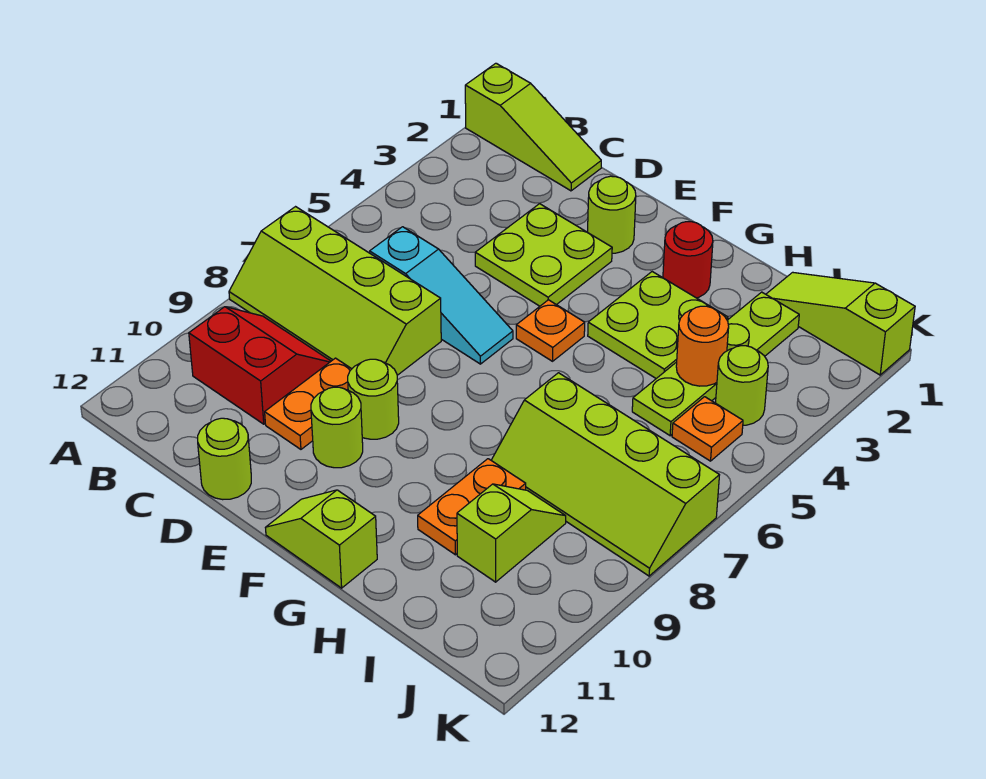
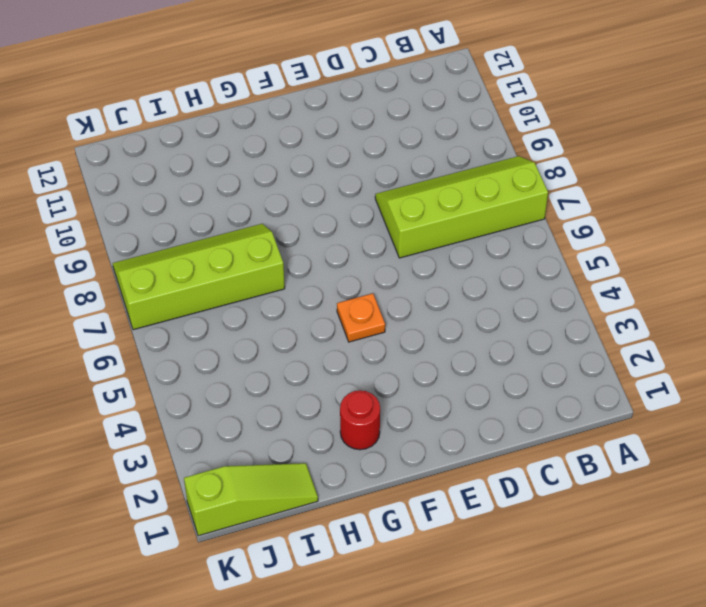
none -> lime 1x3 slope [465,63,601,191]
none -> red 2x2 slope [189,307,331,424]
none -> cyan 1x3 slope [370,227,513,364]

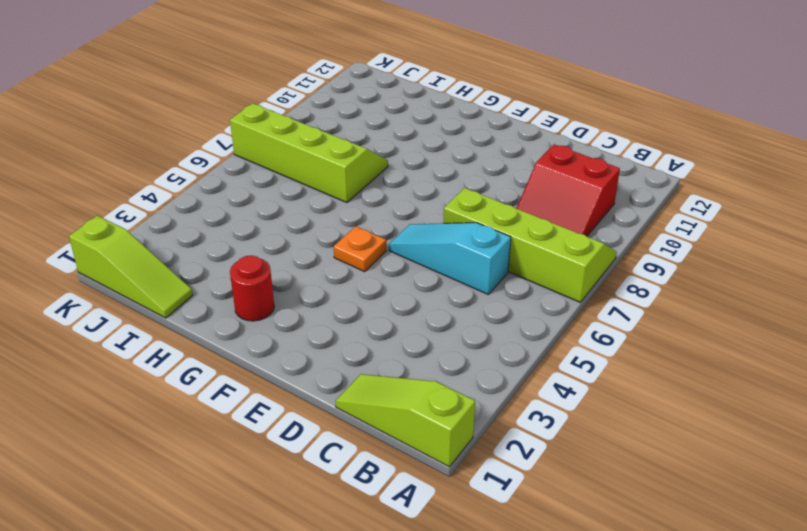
none -> lime 2x2 plate [475,204,612,306]
none -> orange 1x2 plate [265,358,351,449]
none -> lime 1x1 round brick [198,418,251,500]

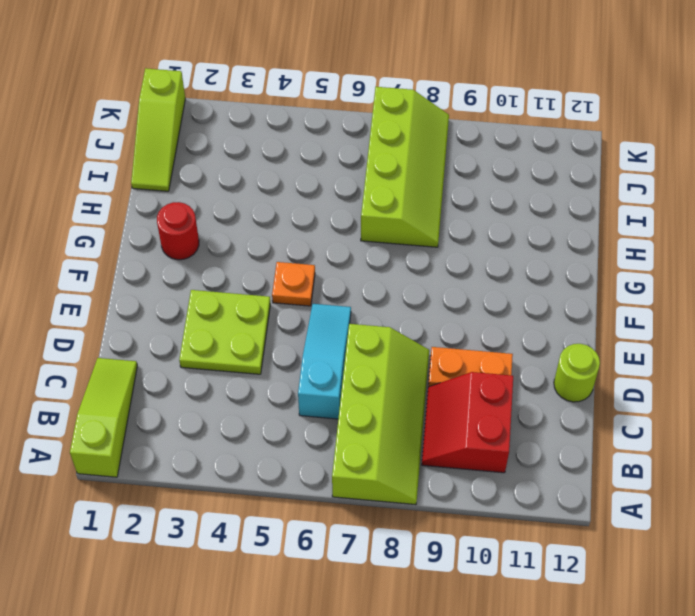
none -> lime 1x1 round brick [588,176,636,253]
none -> lime 1x1 round brick [348,359,399,439]
none -> lime 1x1 round brick [311,387,363,468]

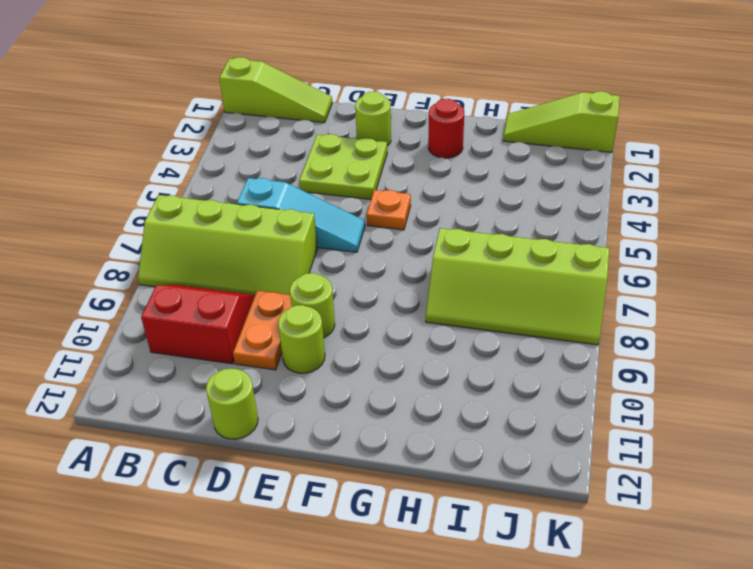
none -> lime 1x2 slope [265,490,377,588]
none -> lime 2x2 plate [588,272,728,378]
none -> orange 1x2 plate [418,459,526,555]

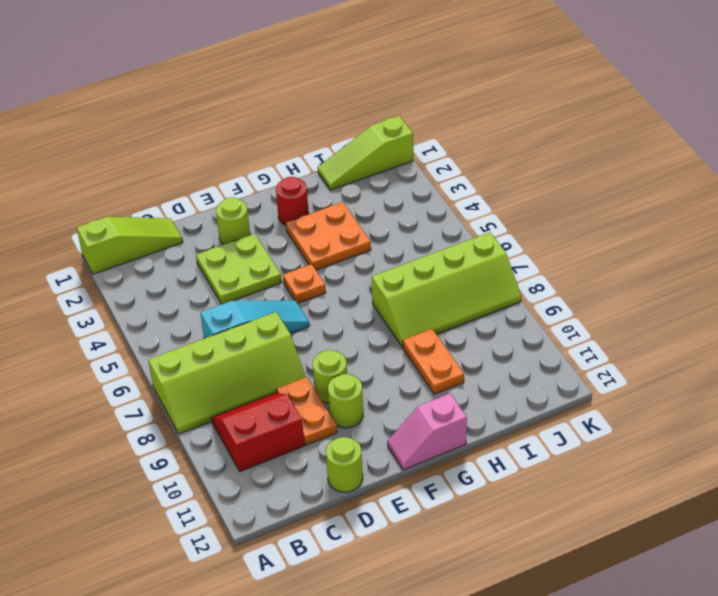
pink 1x2 slope [387,393,467,470] -> lime 1x2 slope [265,490,377,588]
orange 2x2 plate [286,202,371,270] -> lime 2x2 plate [588,272,728,378]
none -> lime 1x4 plate [632,292,799,436]
none -> lime 1x2 slope [457,484,566,582]
none -> lime 1x1 round brick [716,346,768,425]

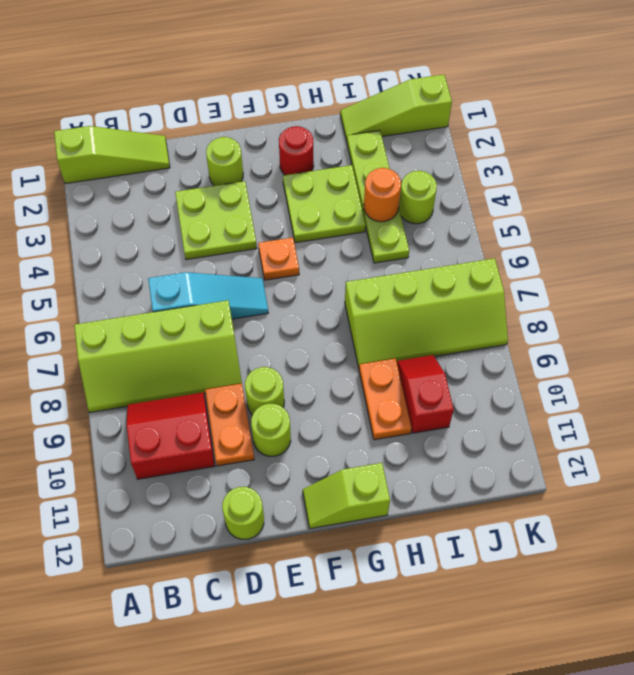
red 1x2 slope [397,355,454,433] -> lime 1x2 slope [457,484,566,582]
none -> orange 1x1 plate [672,397,743,461]

